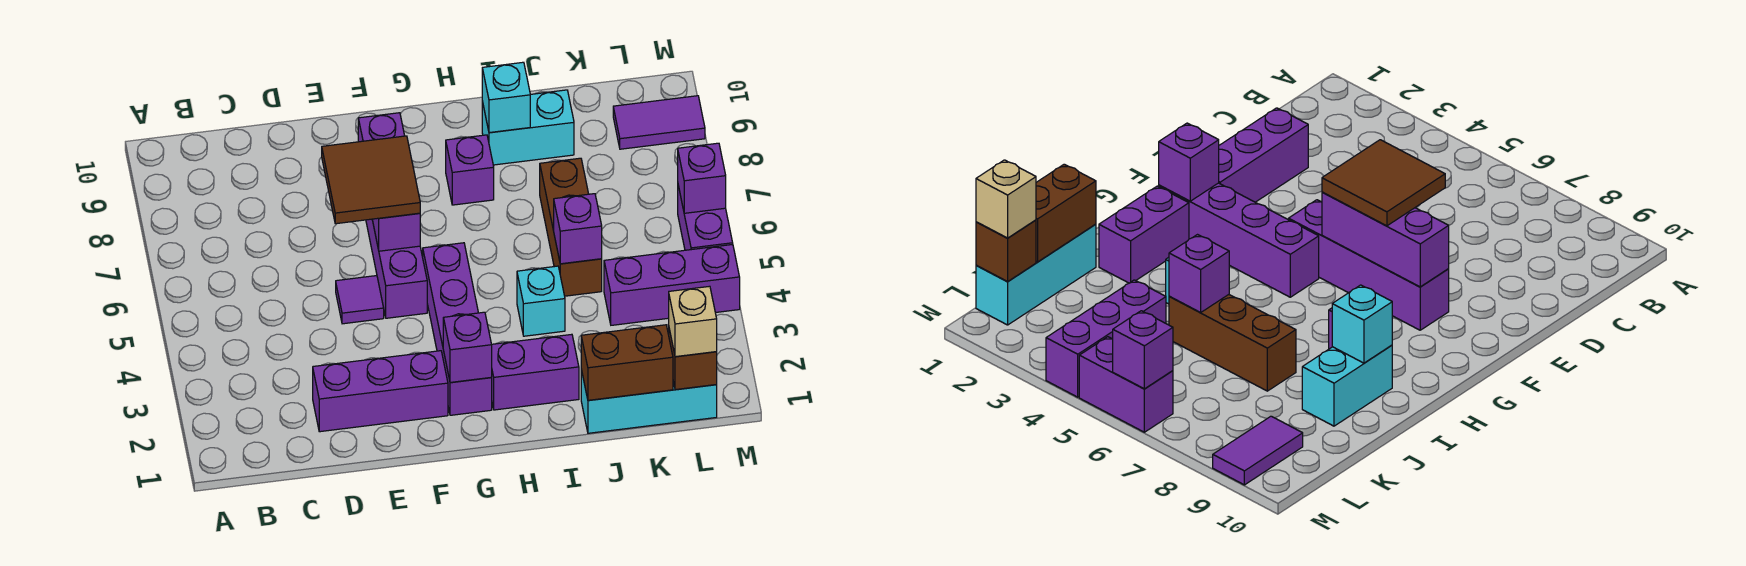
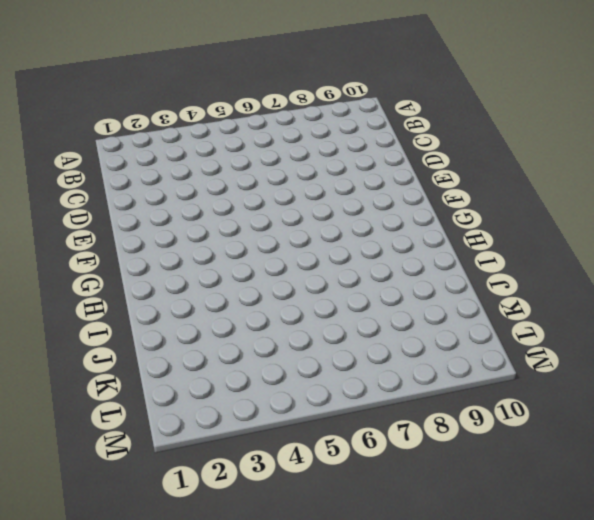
none -> purple 1x3 brick [313,351,448,432]
none -> purple 1x1 tile [336,276,384,324]
none -> purple 1x4 brick [366,219,427,318]

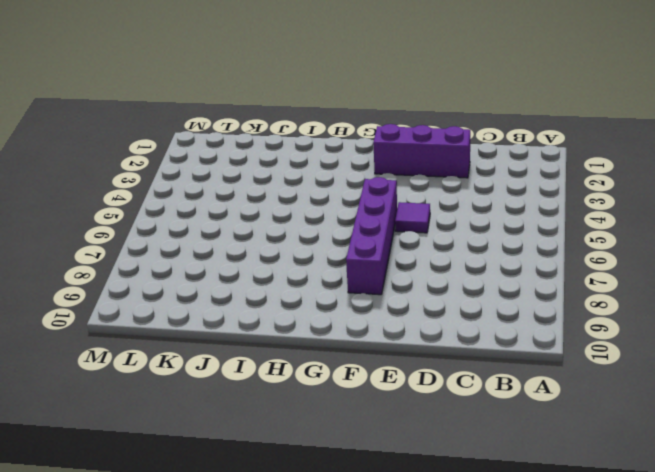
none -> purple 1x4 brick [423,243,492,415]
none -> purple 1x2 brick [491,334,579,410]
none -> purple 1x1 brick [446,135,494,205]

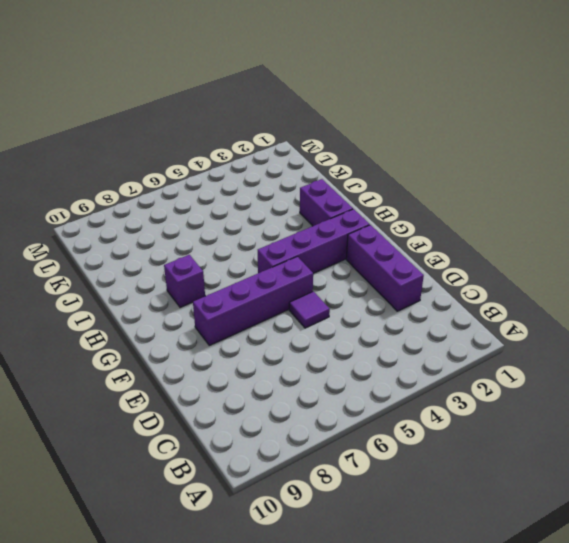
none -> cyan 1x1 brick [517,266,565,336]
none -> cyan 1x2 brick [482,90,574,165]
none -> cyan 1x3 brick [581,370,717,433]

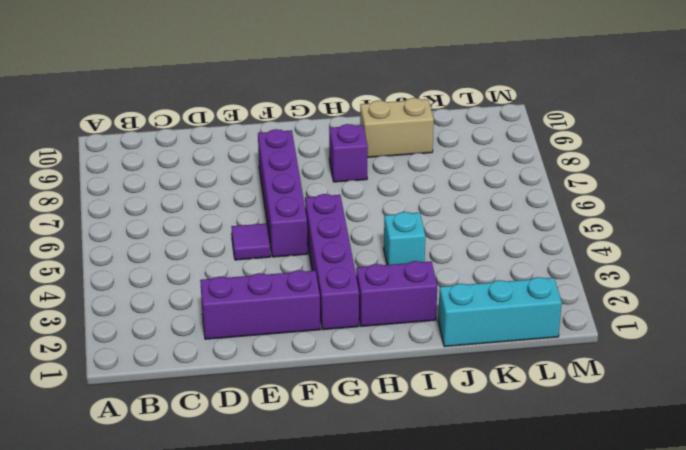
tan 1x2 brick [360,98,434,157] -> cyan 1x2 brick [482,90,574,165]
none -> brown 1x3 brick [540,158,602,296]
none -> purple 1x3 brick [604,244,740,325]
none -> purple 1x2 tile [613,96,705,149]

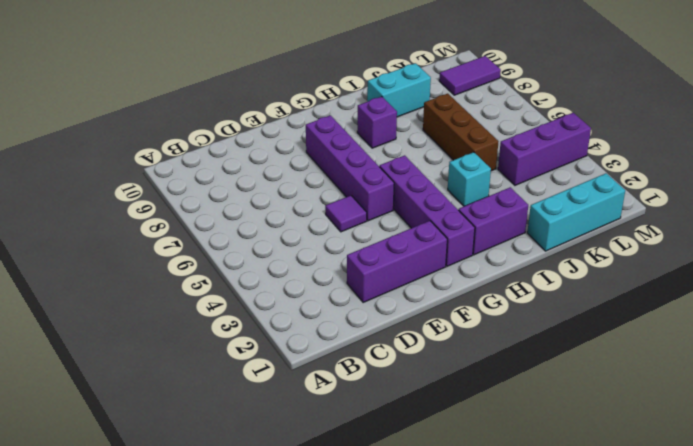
none -> purple 1x2 brick [678,186,733,250]
none -> purple 1x3 brick [358,113,420,251]
none -> purple 1x1 brick [443,312,492,383]

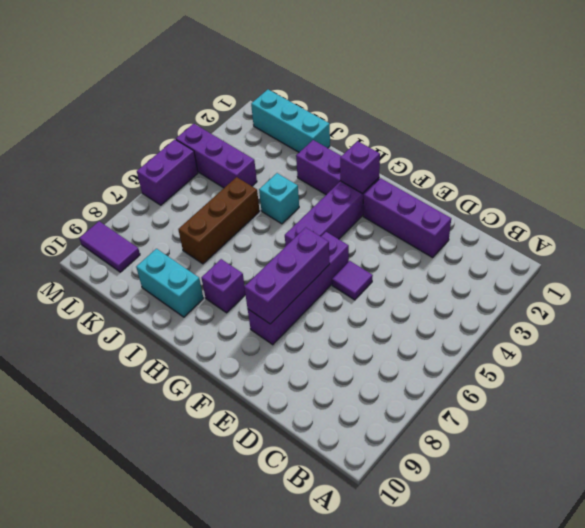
none -> cyan 1x1 brick [482,62,530,133]
none -> brown 1x2 brick [581,325,673,400]
none -> purple 1x1 brick [554,194,602,264]

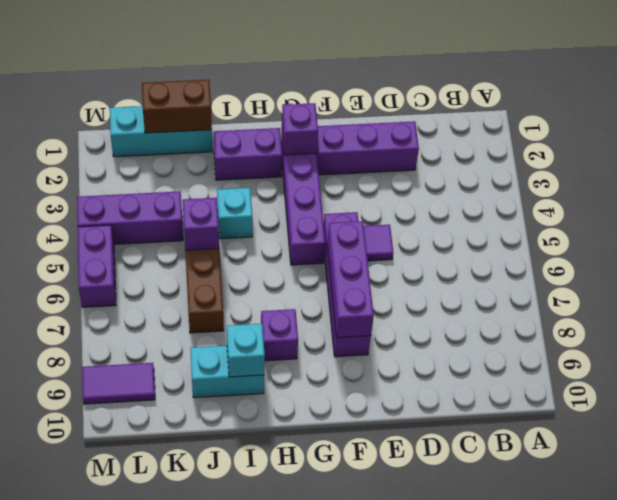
none -> brown 1x1 brick [669,329,717,390]
none -> purple 1x1 brick [678,143,726,213]
none -> brown 2x2 tile [322,136,420,224]

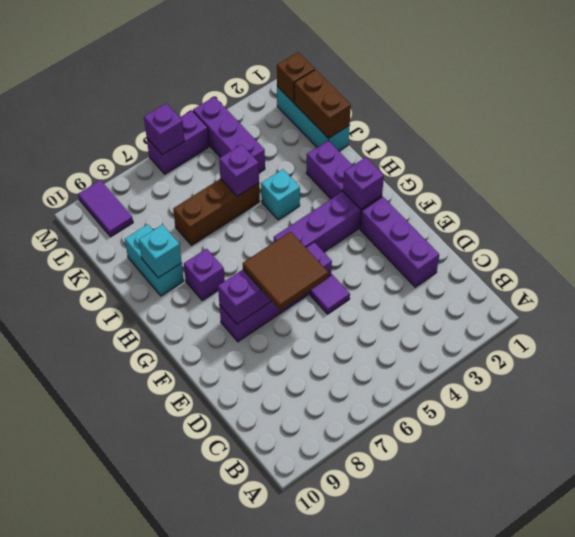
none -> tan 1x1 brick [669,286,717,357]

